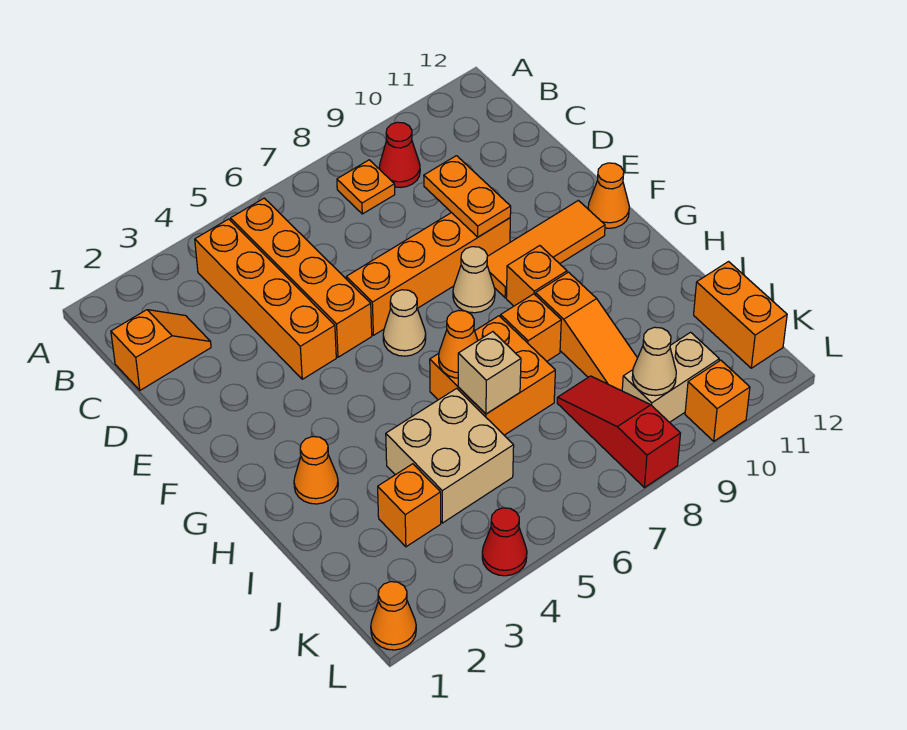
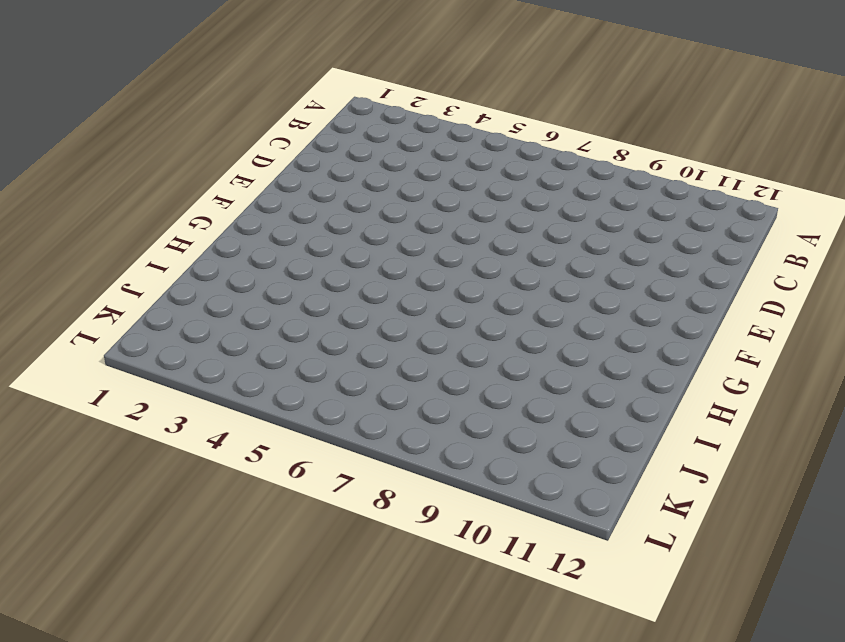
none -> orange 1x4 brick [195,219,336,379]
none -> orange 1x4 brick [231,198,372,357]
none -> orange 1x1 plate [337,160,395,214]

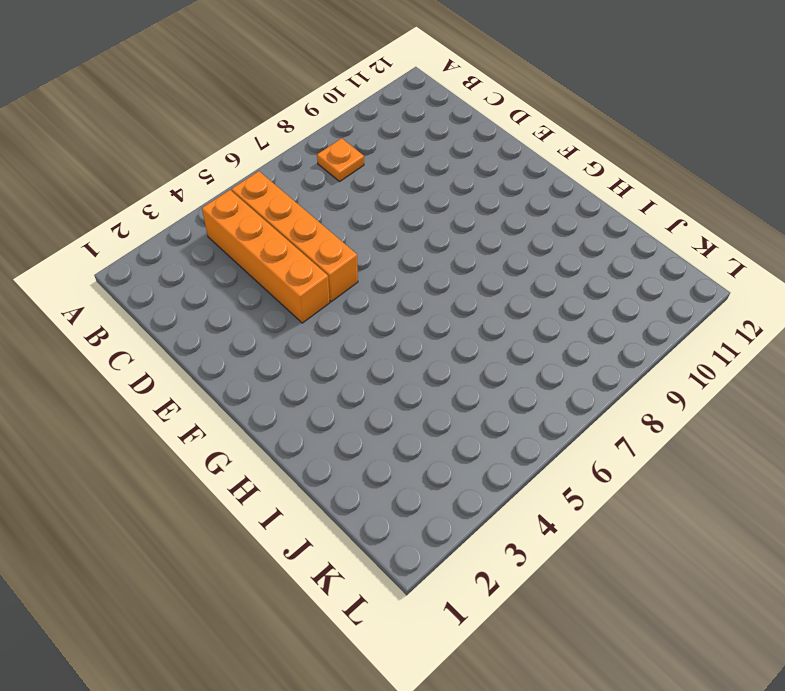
none -> red 1x1 cone [379,122,420,187]
none -> orange 1x2 slope [111,310,211,390]
none -> orange 1x4 brick [346,213,510,335]

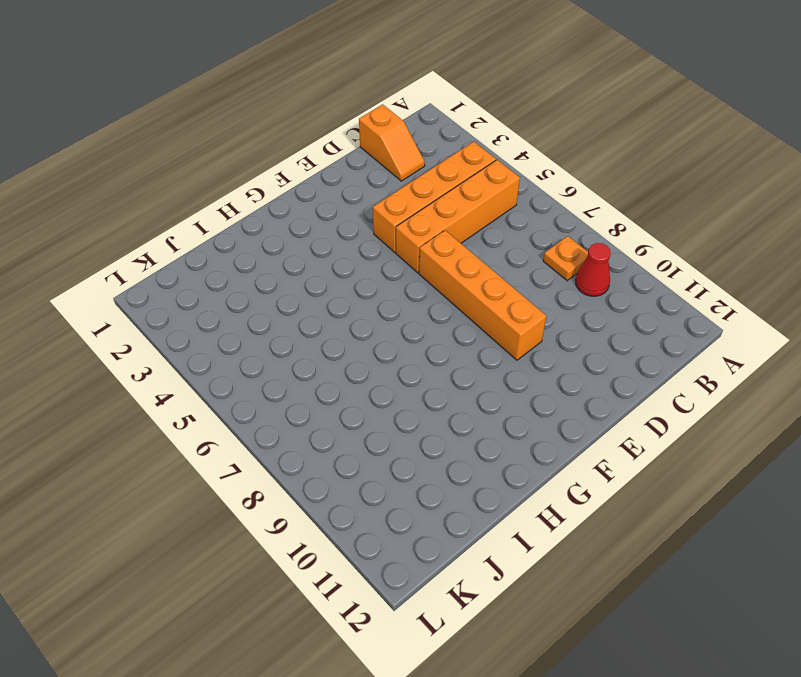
none -> tan 1x1 cone [383,290,426,356]
none -> tan 1x1 cone [453,247,495,313]
none -> orange 1x3 tile [487,200,605,298]

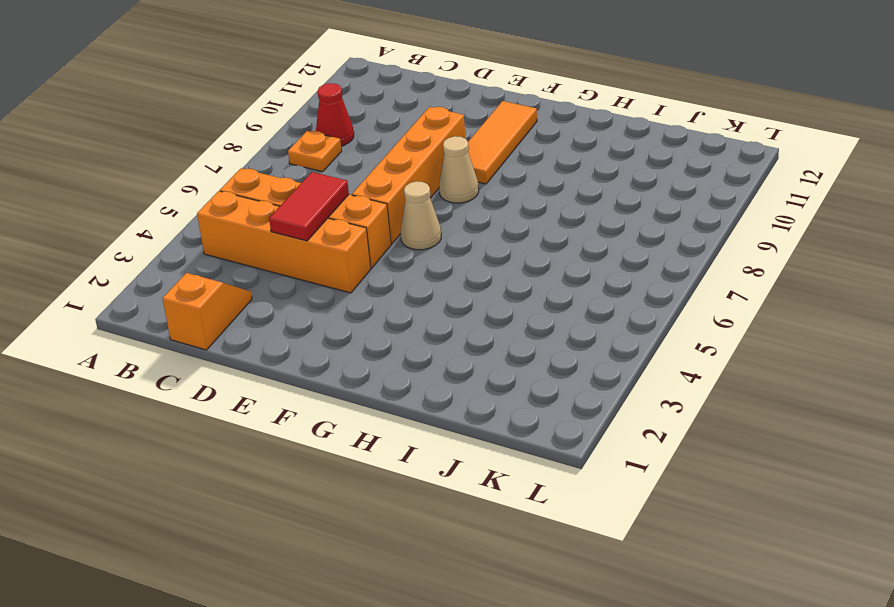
red 1x2 tile [269,172,349,241] -> none
none -> orange 1x1 cone [588,163,629,228]
none -> orange 1x1 brick [506,246,567,306]
none -> orange 1x1 cone [294,437,338,504]

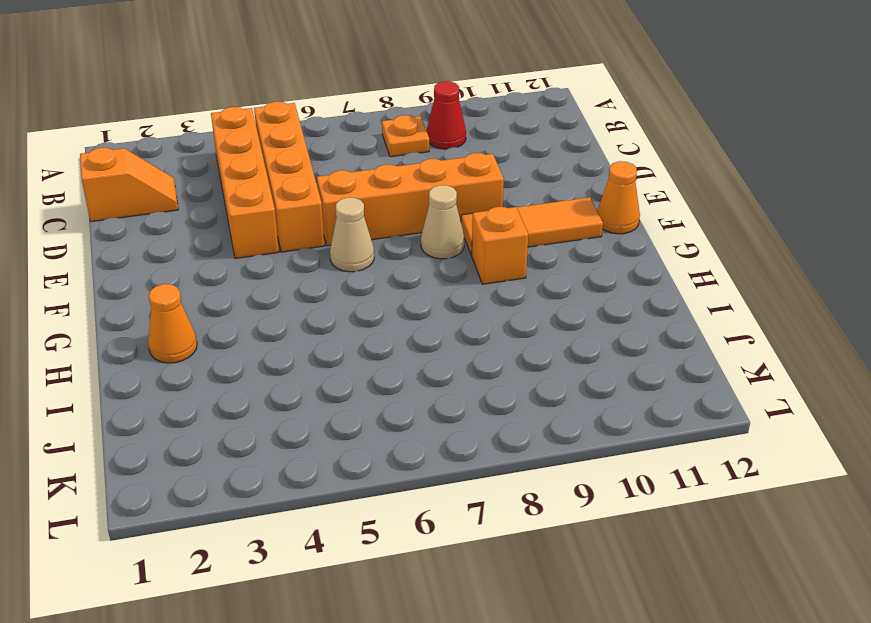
none -> orange 2x2 brick [430,316,555,435]
none -> orange 1x1 brick [501,294,561,361]
none -> orange 1x3 slope [536,272,637,391]

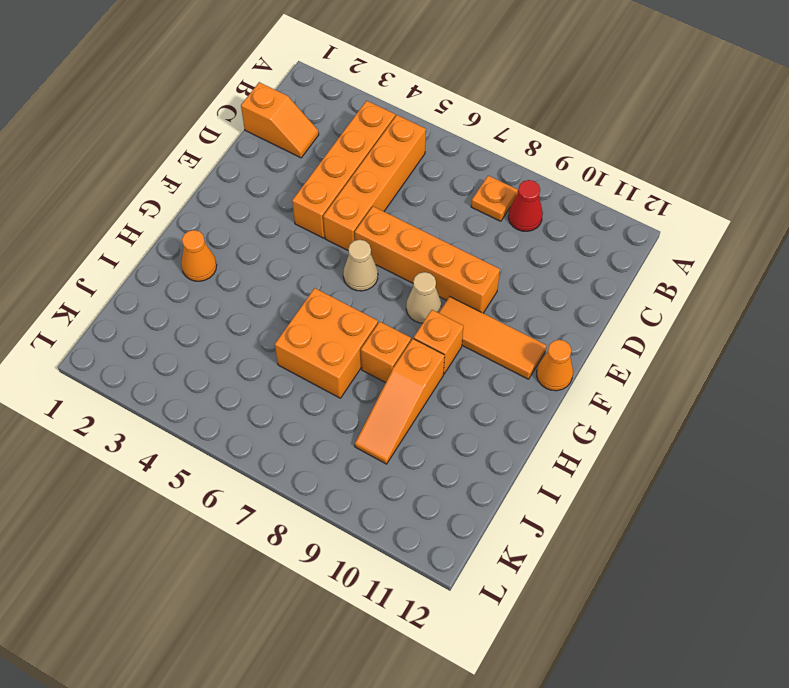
none -> tan 2x2 brick [386,388,514,523]
none -> orange 1x1 brick [378,464,441,547]
none -> red 1x3 slope [557,376,680,488]

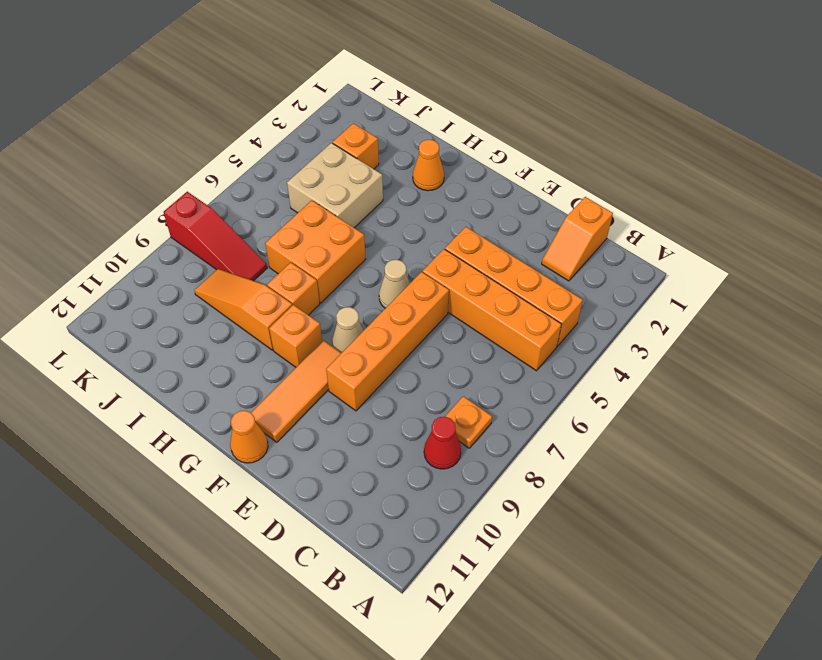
none -> orange 1x2 brick [694,262,787,368]
none -> tan 1x2 brick [622,332,719,423]
none -> orange 1x1 cone [371,582,416,650]

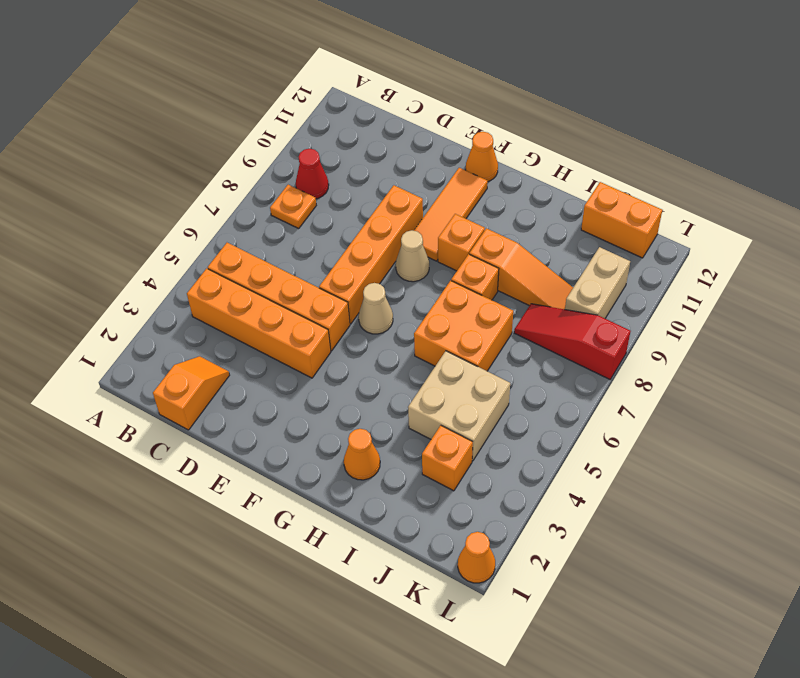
none -> red 1x1 cone [482,508,527,576]
none -> orange 1x1 brick [685,360,750,441]
none -> orange 1x2 plate [424,156,511,237]

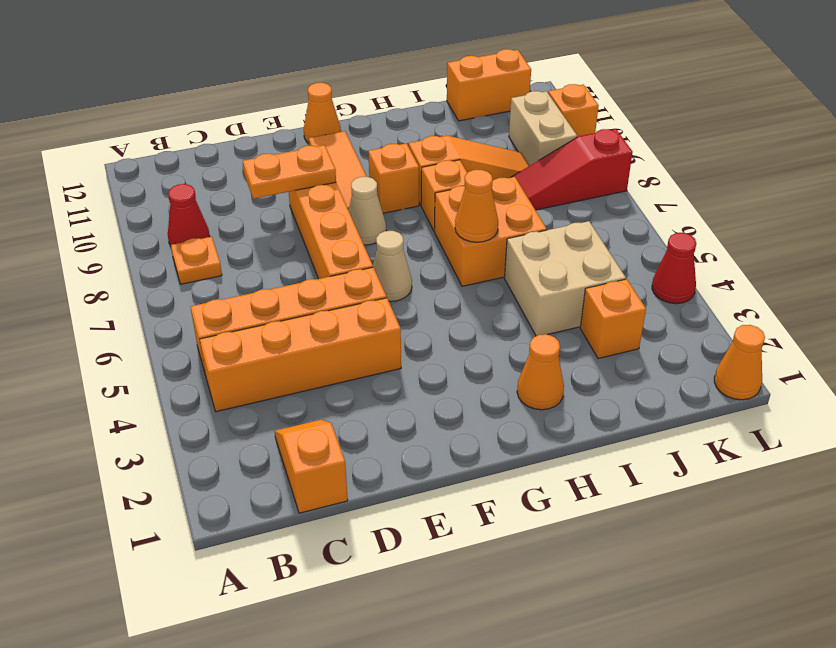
none -> tan 1x1 brick [458,332,521,414]
none -> tan 1x1 cone [632,327,676,396]

